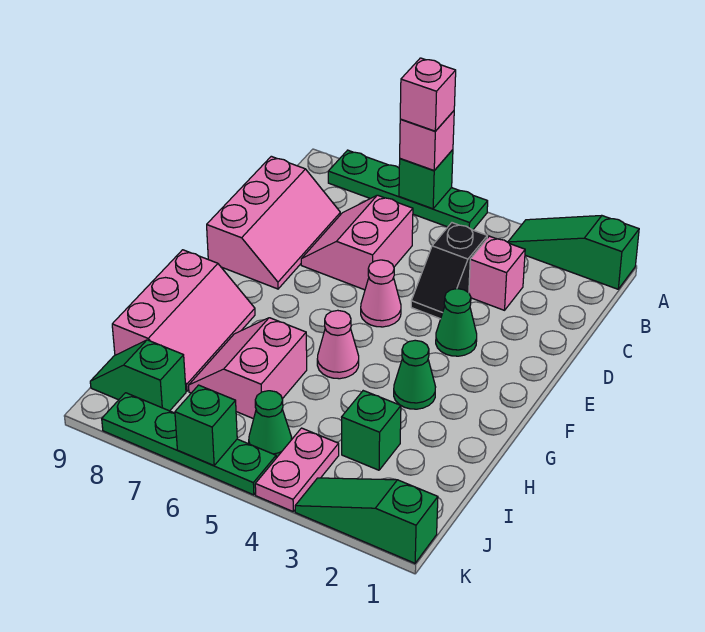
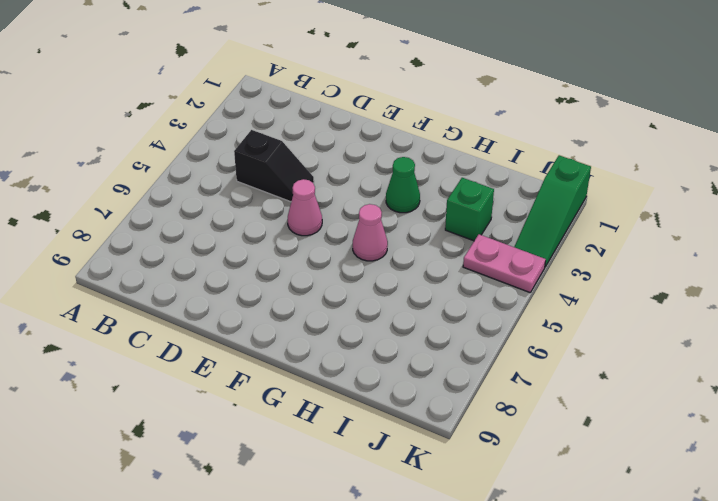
none -> green 1x3 slope [508,215,639,289]
none -> green 1x4 plate [328,150,488,230]
none -> pink 1x1 brick [469,236,525,310]

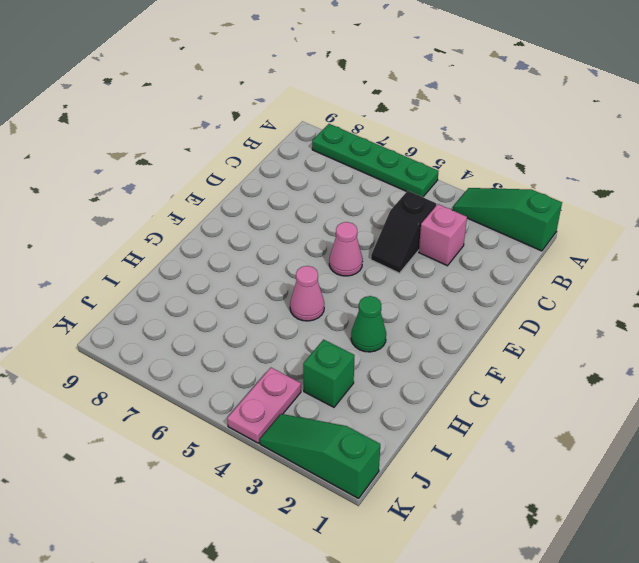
none -> pink 2x2 slope [301,195,413,290]
none -> pink 2x3 slope [207,156,340,289]
none -> green 1x1 cone [436,289,477,356]

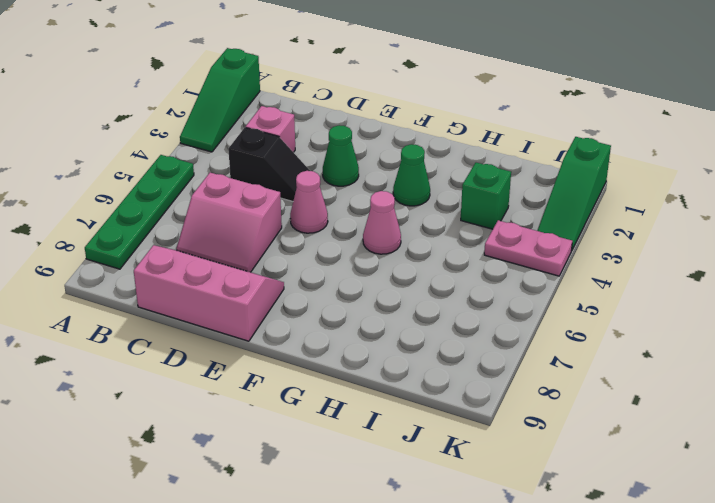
none -> pink 2x3 slope [112,250,255,391]
none -> pink 2x2 slope [189,318,307,419]
none -> green 1x1 cone [249,391,292,458]

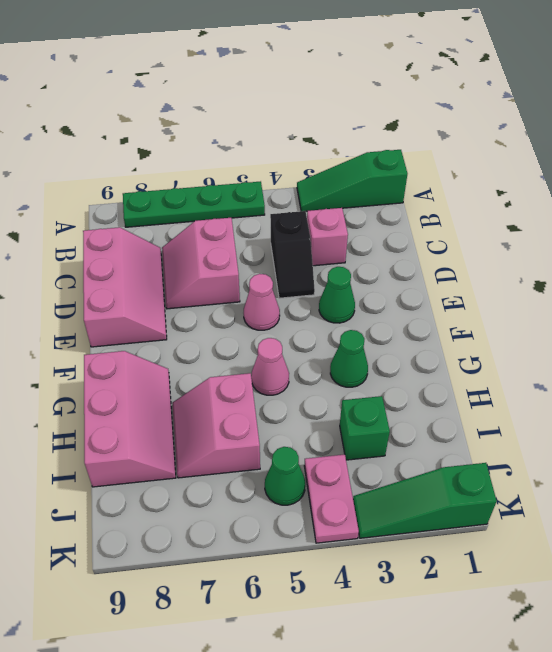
none -> green 1x2 slope [90,340,186,411]
none -> green 1x4 plate [102,393,276,495]
none -> green 1x1 brick [399,150,453,209]

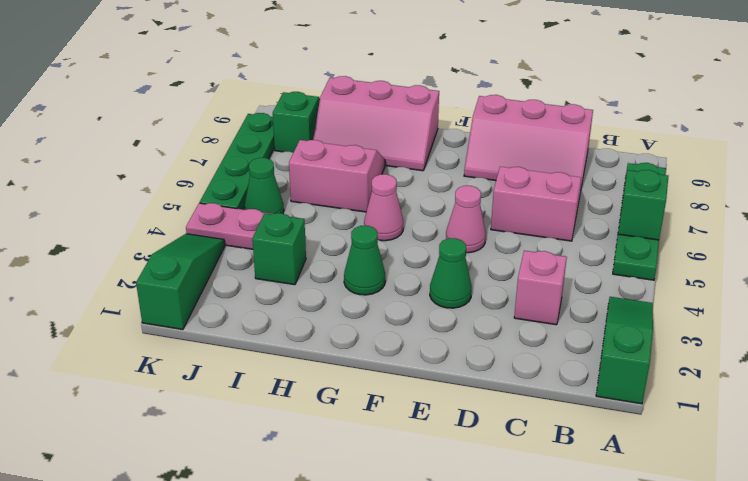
none -> black 1x2 slope [411,223,487,319]
none -> green 1x1 brick [175,385,237,466]
none -> pink 1x1 brick [400,111,454,171]

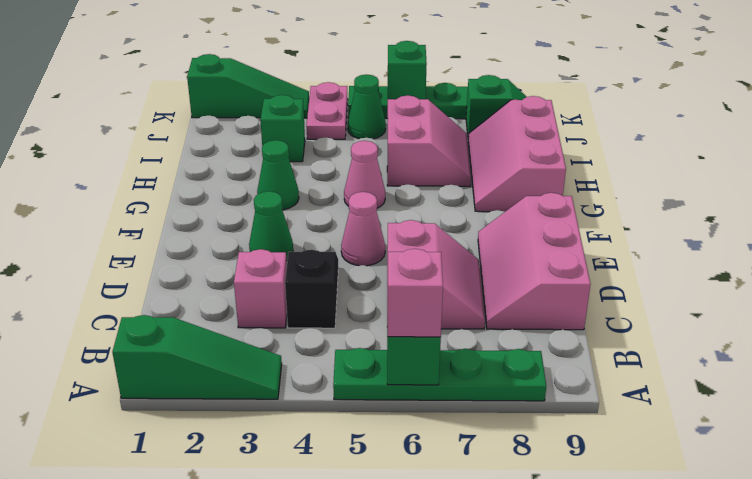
none -> pink 1x1 brick [400,58,456,131]

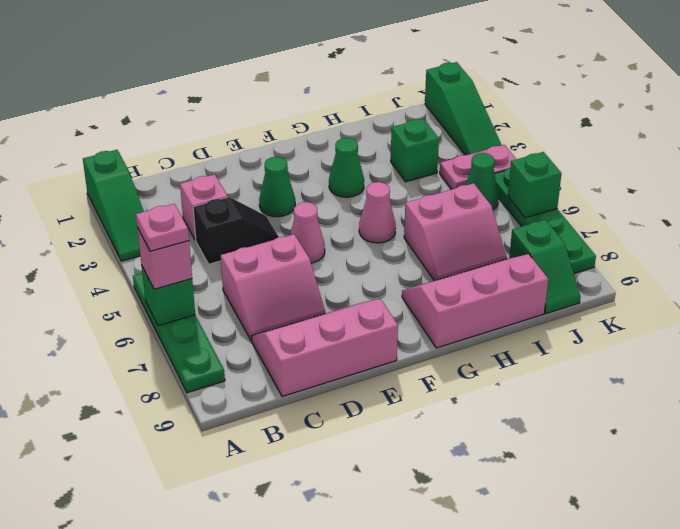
pink 1x1 plate [136,204,189,251] -> pink 1x1 brick [400,58,456,131]

